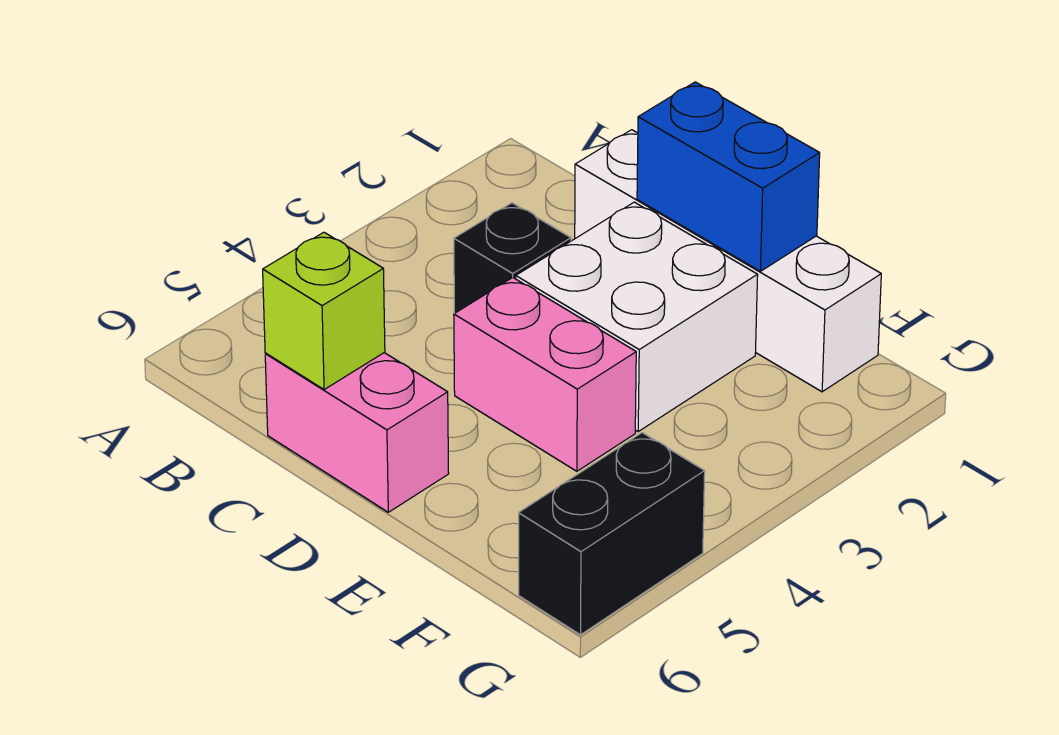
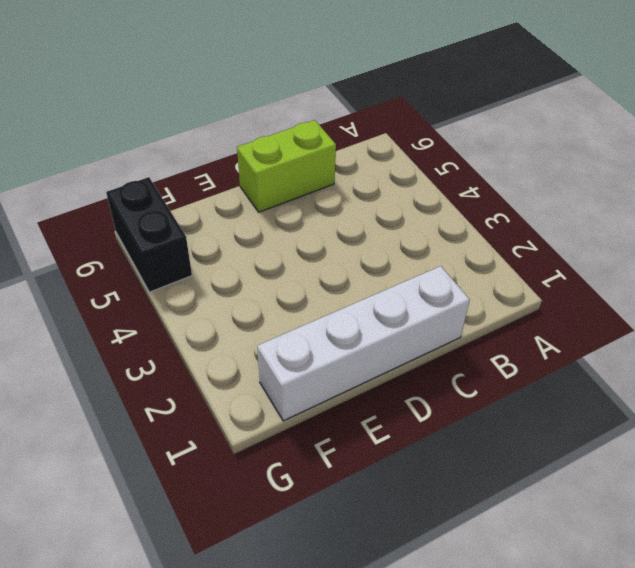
lime 1x2 brick [237,120,336,212] -> pink 1x2 brick [265,353,449,512]
none -> black 1x1 brick [454,203,571,313]
none -> white 2x2 brick [516,202,758,431]

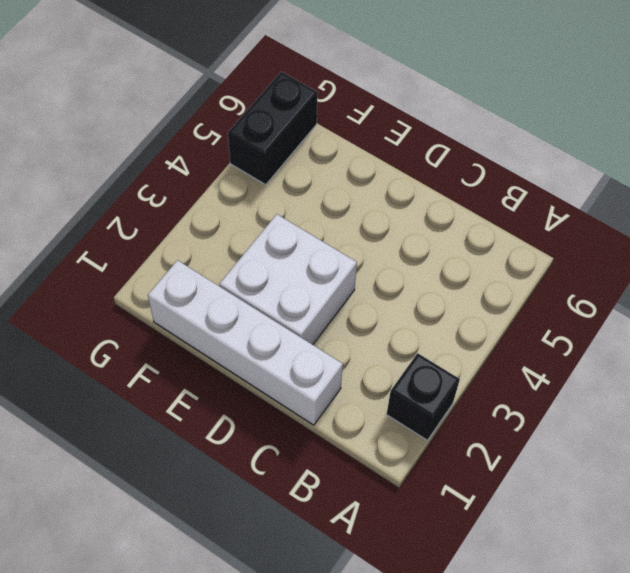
black 1x1 brick [387,353,460,440] -> black 1x1 brick moved to [454,203,571,313]
none -> pink 1x2 brick [265,353,449,512]
none -> pink 1x2 brick [454,278,636,471]

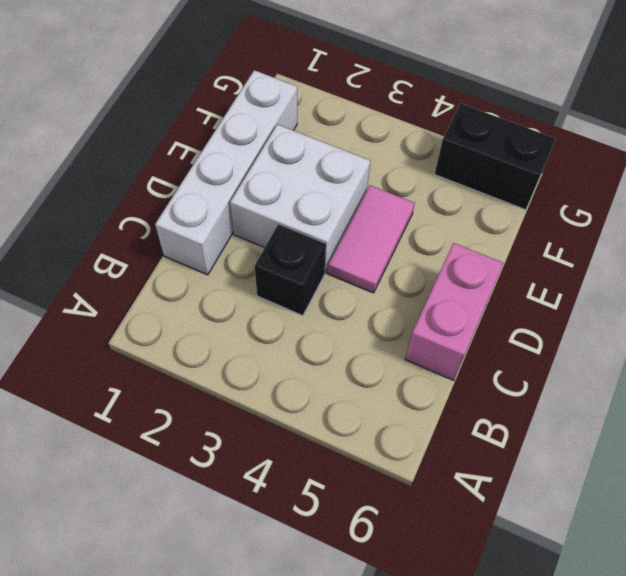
pink 1x2 tile [328,185,415,293] -> pink 1x2 brick [454,278,636,471]
none -> lime 1x1 brick [263,232,385,390]
none -> blue 1x2 brick [637,82,820,271]

